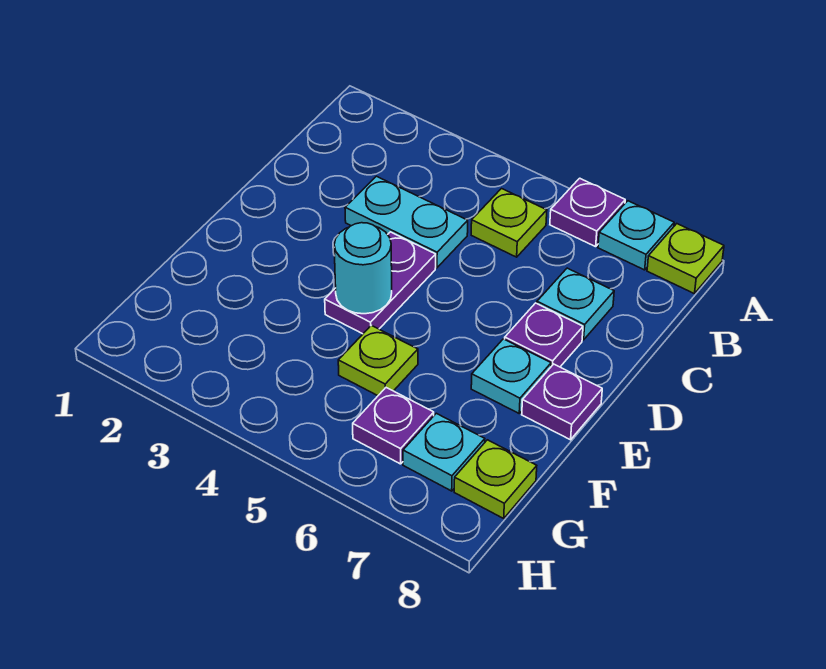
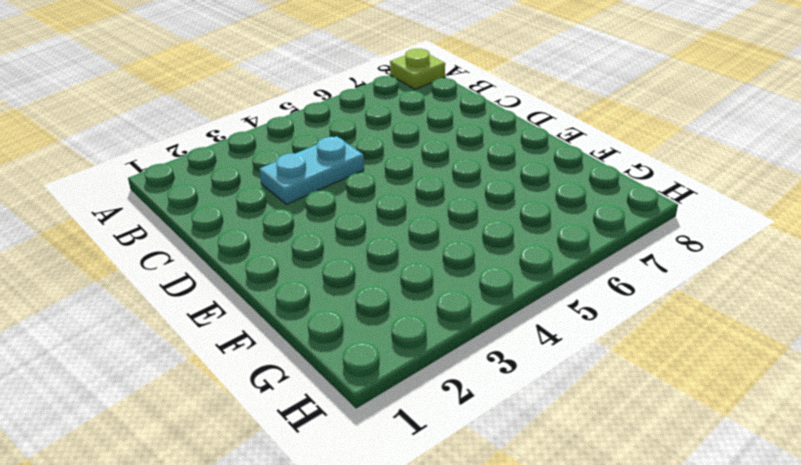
none -> purple 1x1 plate [550,178,625,247]
none -> cyan 1x1 plate [598,201,674,270]
none -> lime 1x1 plate [471,189,547,257]

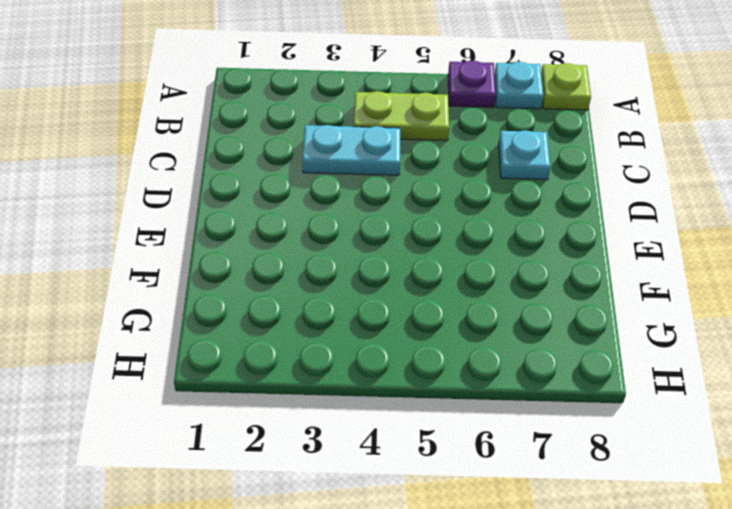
lime 1x2 plate [354,91,449,141] -> lime 1x1 plate [471,189,547,257]
none -> purple 1x2 plate [325,232,436,334]
none -> purple 1x1 plate [505,303,583,367]
none -> cyan 1x1 plate [471,339,551,413]

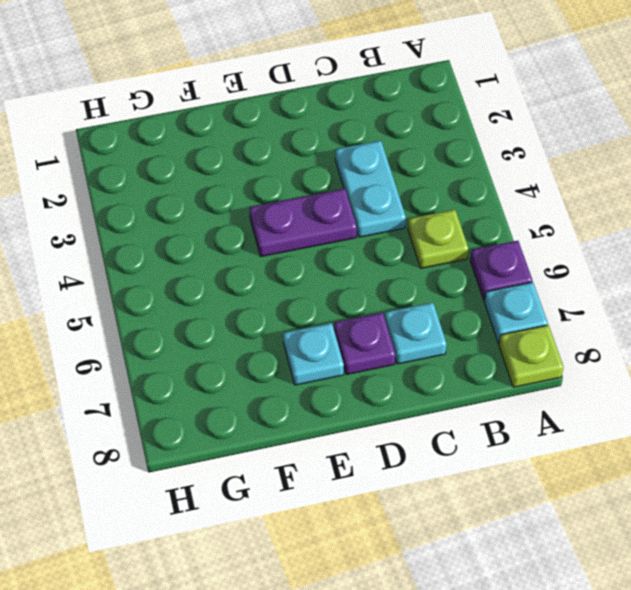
none -> purple 1x1 plate [522,364,602,440]
none -> lime 1x1 plate [338,325,418,396]
none -> purple 1x1 plate [353,388,434,464]

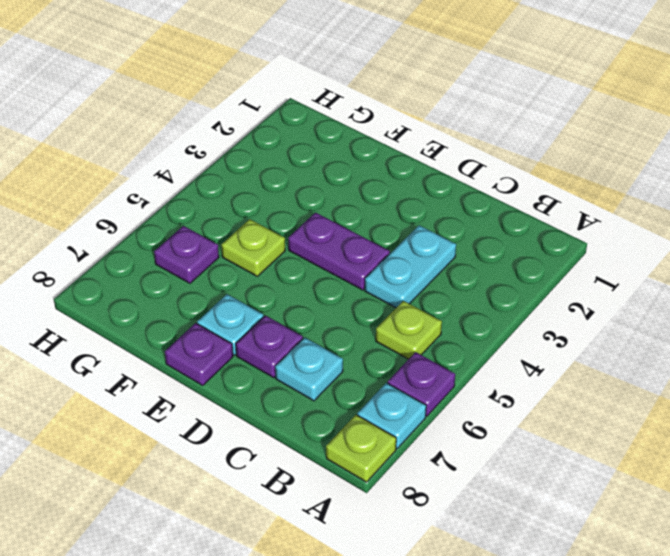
none -> cyan 1x1 plate [403,413,485,491]
none -> lime 1x1 plate [454,440,537,518]
none -> cyan 1x1 round brick [334,223,392,314]

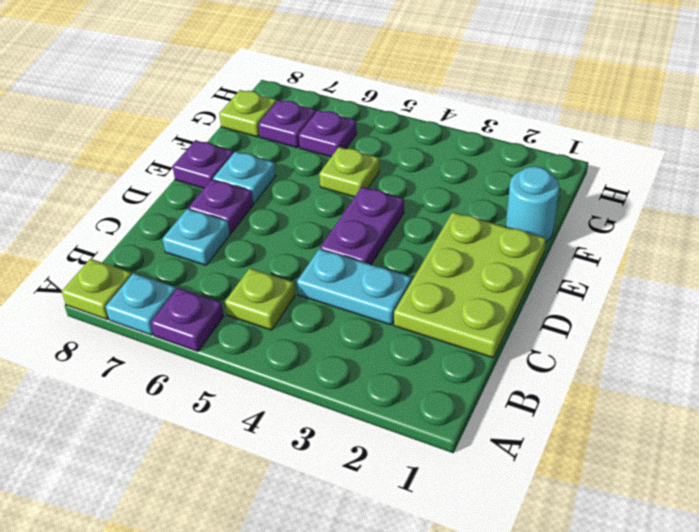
lime 2x3 plate [394,212,546,358] -> none
cyan 1x1 round brick [506,166,559,241] -> cyan 1x1 round brick moved to [334,223,392,314]
purple 1x1 plate [258,100,316,148] -> cyan 1x1 plate [403,413,485,491]

